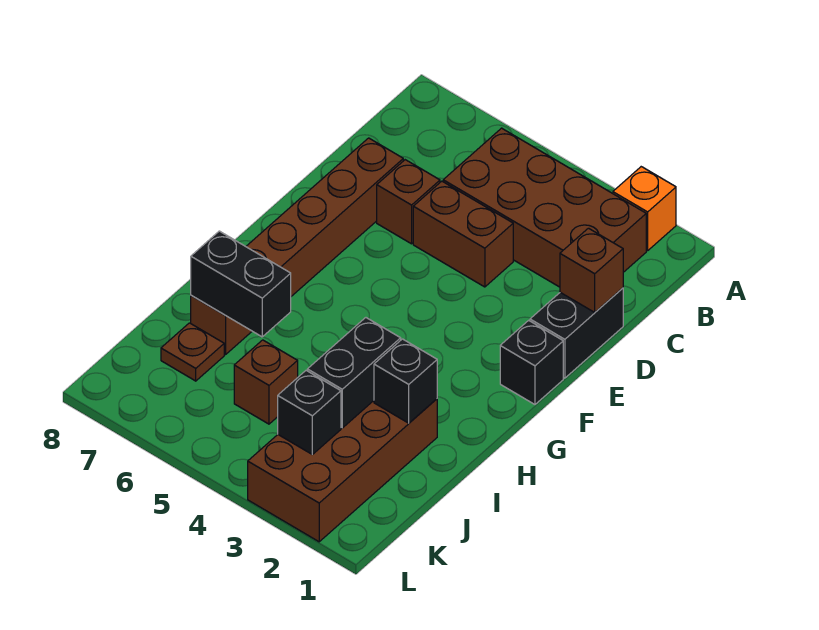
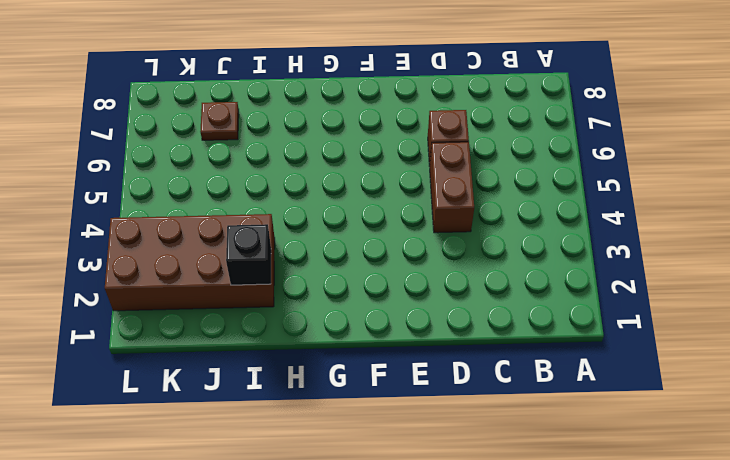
none -> orange 1x1 brick [613,167,676,251]
none -> brown 2x4 brick [443,128,646,287]
none -> black 1x2 brick [530,288,623,378]

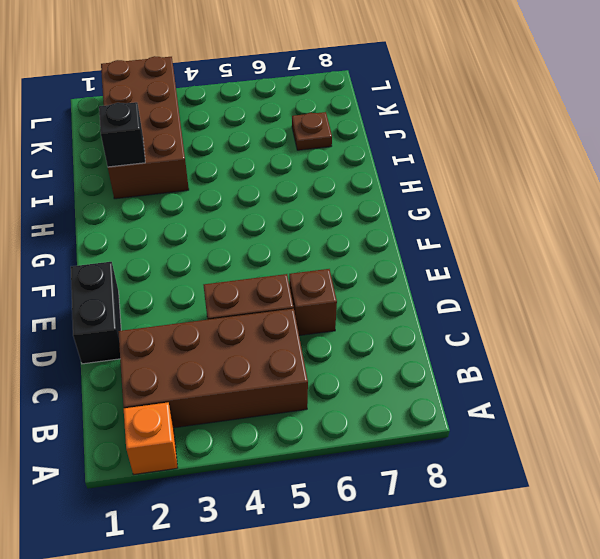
none -> brown 1x6 brick [191,138,403,354]
none -> black 1x1 brick [500,320,563,404]
none -> brown 1x1 brick [234,340,298,424]

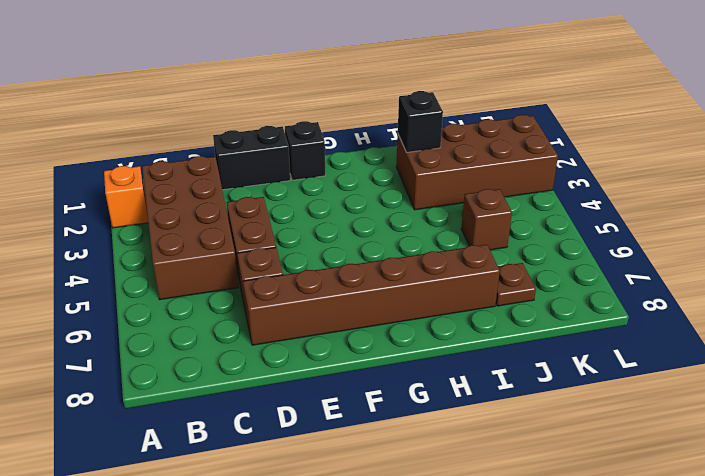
none -> brown 1x1 brick [560,228,623,312]
none -> black 1x2 brick [307,318,401,428]
none -> black 1x2 brick [191,231,291,337]

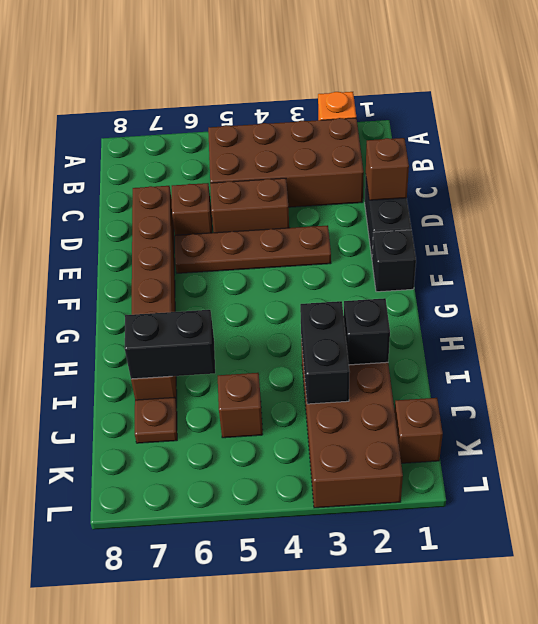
brown 1x4 plate [175,225,331,273] -> none
brown 1x1 brick [395,398,443,463] -> none
none -> black 1x1 brick [278,370,341,454]

